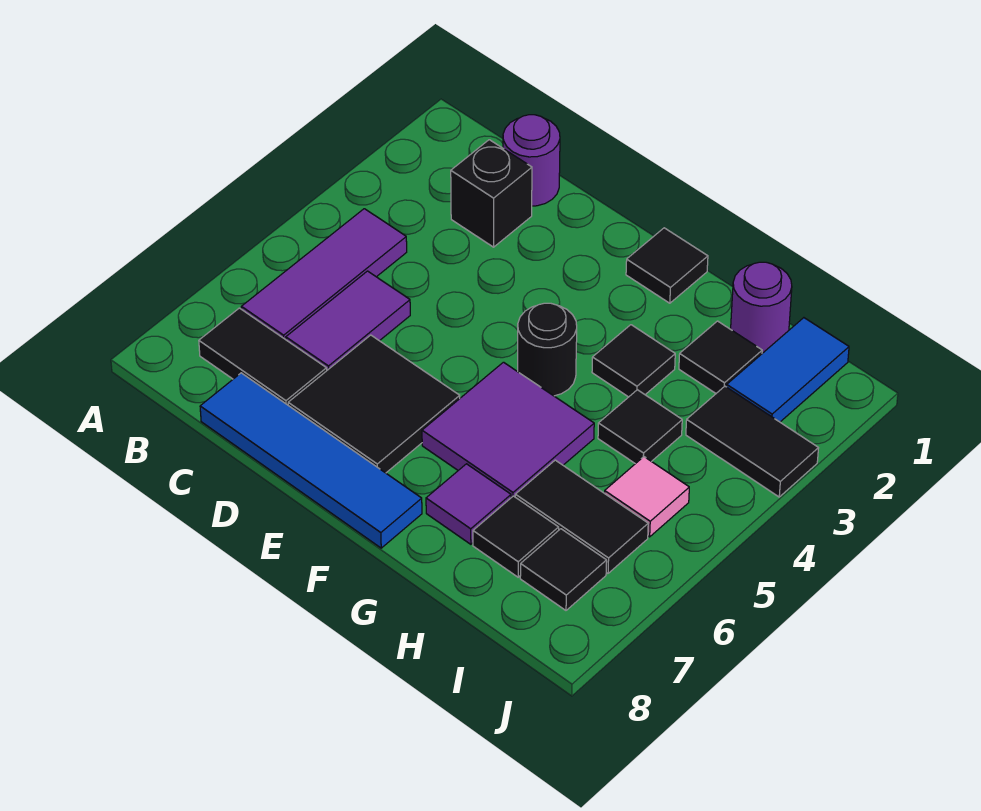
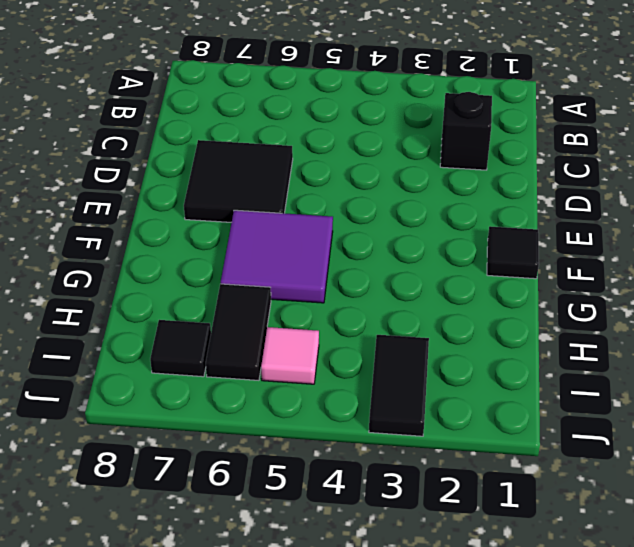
none -> purple 1x3 tile [241,209,407,340]
none -> black 1x2 tile [199,308,327,405]
none -> purple 1x1 round brick [503,115,560,206]

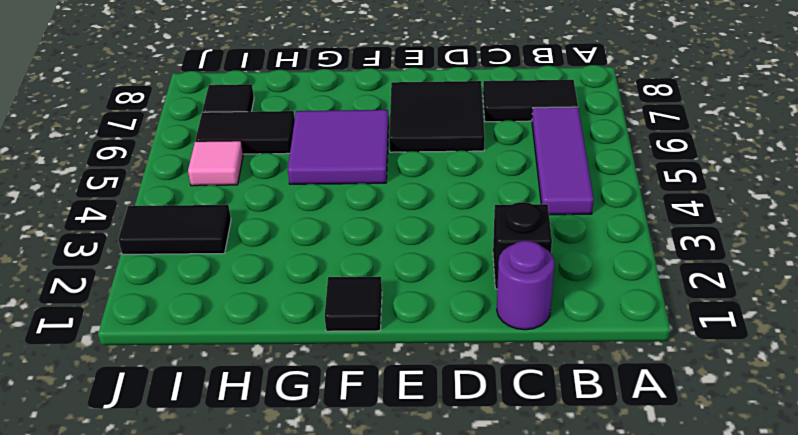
none -> purple 1x2 tile [286,271,410,370]
none -> blue 1x4 tile [200,373,422,548]
none -> black 1x1 round brick [518,303,577,396]

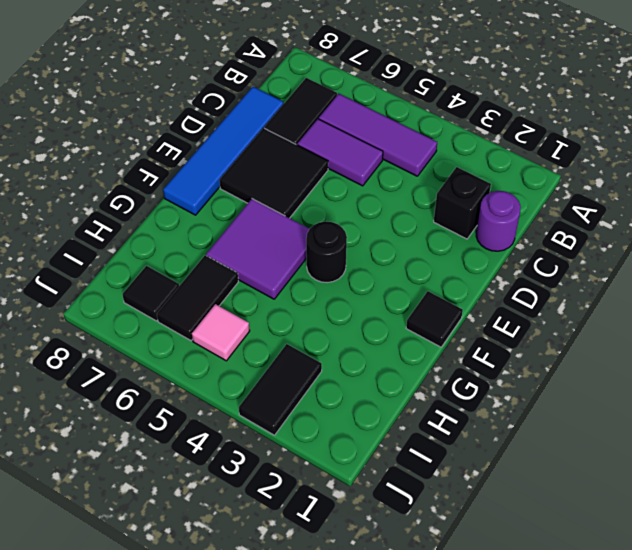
none -> black 1x1 tile [592,325,675,397]
none -> purple 1x1 tile [426,464,511,544]
none -> purple 1x1 round brick [731,262,792,353]

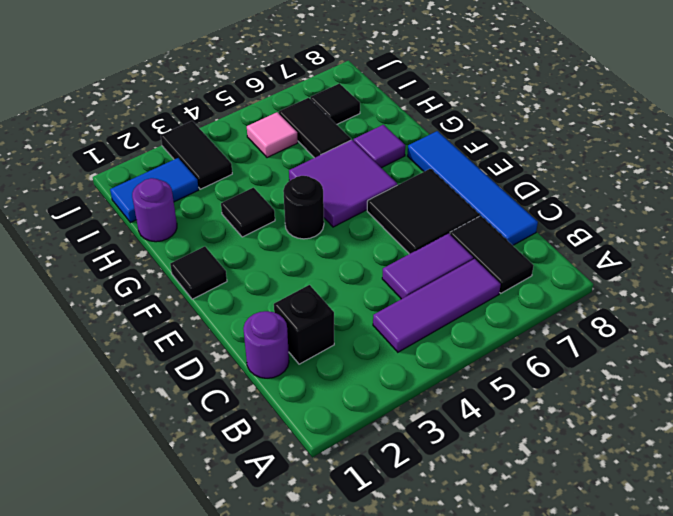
none -> black 1x1 tile [679,321,762,393]
none -> black 1x1 tile [598,390,682,464]
none -> black 1x1 tile [473,496,559,577]

